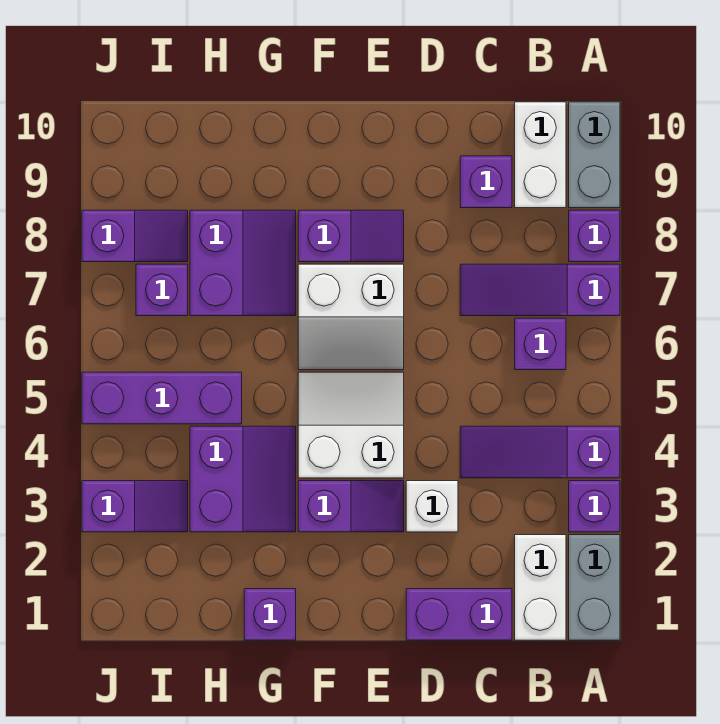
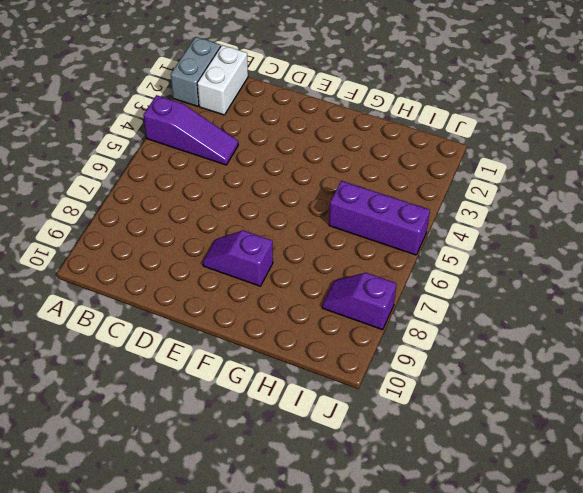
none -> purple 1x1 brick [569,481,620,532]
none -> purple 1x3 slope [460,264,620,316]
none -> purple 1x1 brick [569,210,620,262]

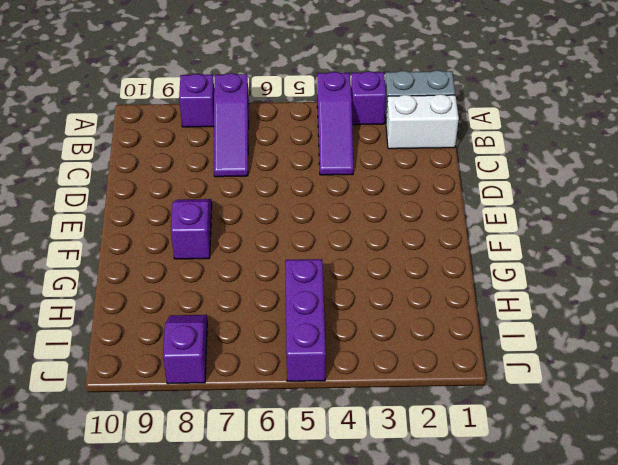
none -> grey 1x2 brick [569,102,620,208]
none -> purple 1x1 brick [515,318,566,370]
none -> white 1x2 brick [515,102,566,208]

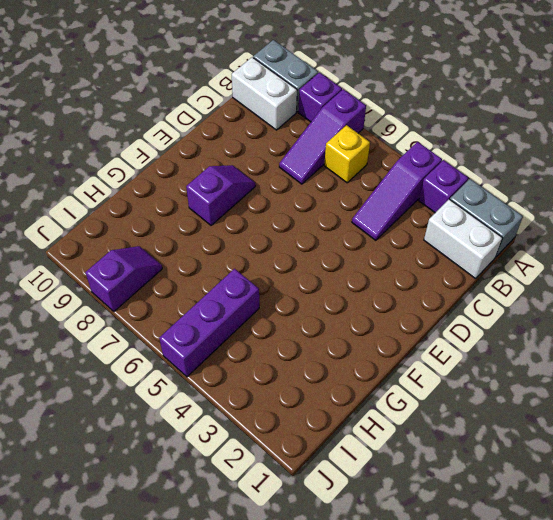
yellow 1x1 brick [324,125,370,183] -> purple 1x1 brick [515,318,566,370]
none -> purple 1x2 brick [406,589,512,640]
none -> purple 1x1 brick [460,156,512,208]
none -> white 1x1 brick [406,481,458,532]

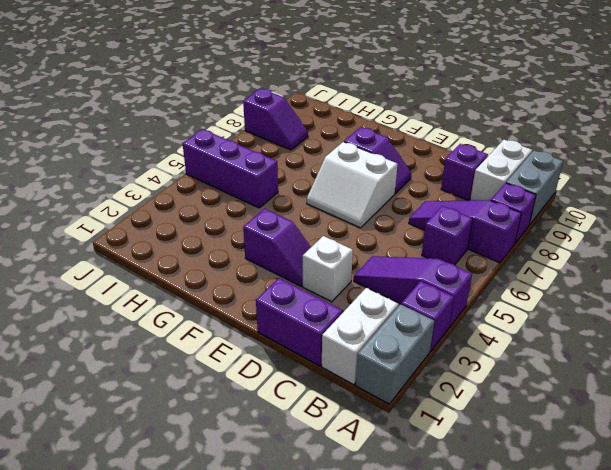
none -> white 2x2 slope [298,372,404,478]
none -> purple 1x1 brick [244,589,296,640]
none -> purple 2x2 slope [190,426,296,532]

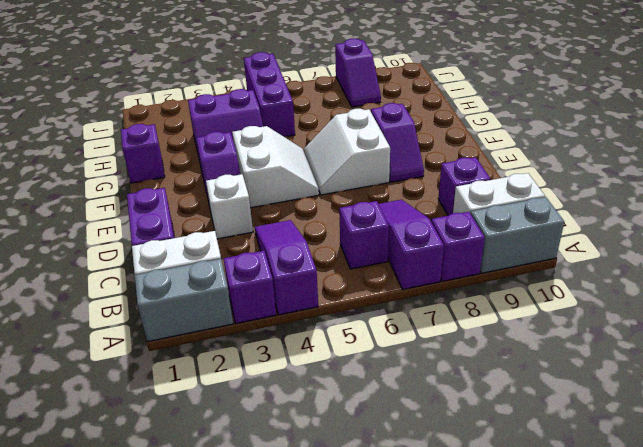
none -> purple 2x2 slope [190,210,296,316]
none -> purple 1x2 slope [82,481,188,532]
none -> purple 1x1 brick [136,264,188,316]

